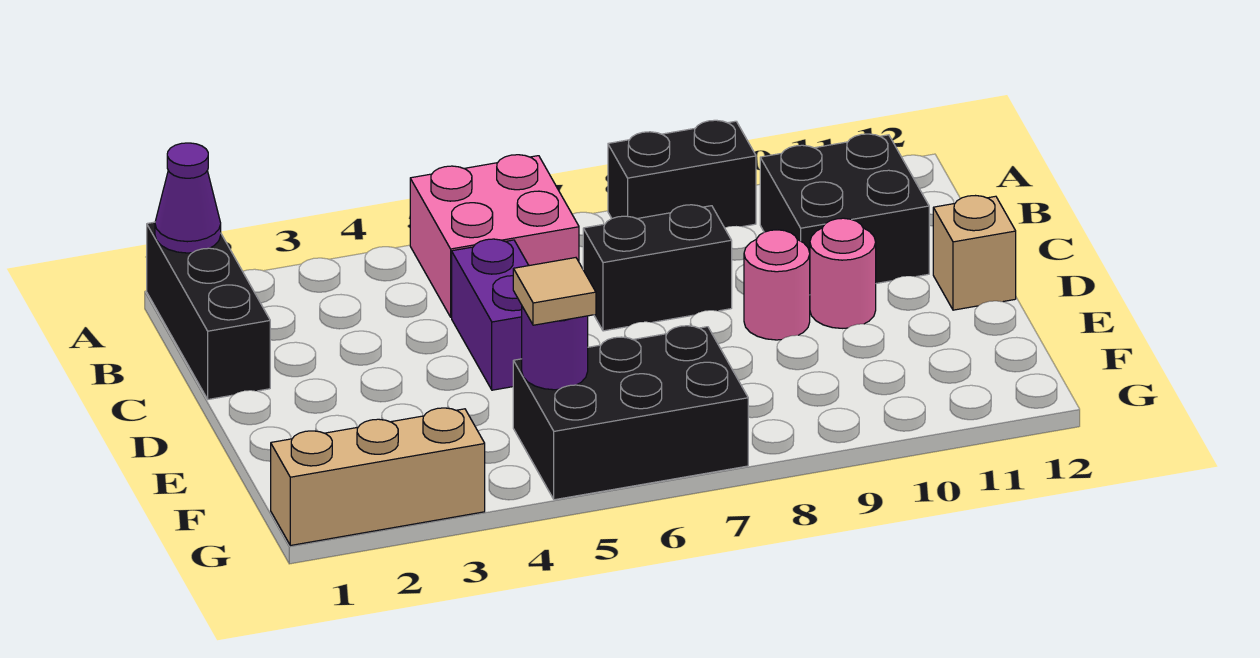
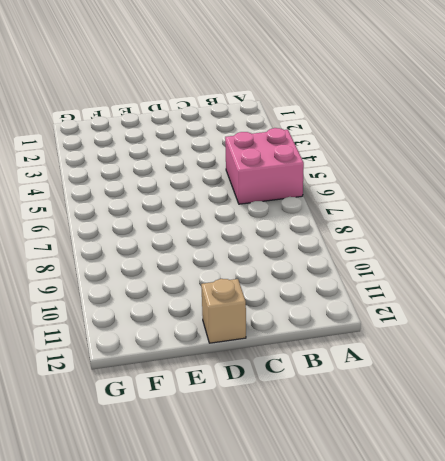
none -> black 1x3 brick [147,222,270,399]
none -> black 1x2 brick [608,120,756,228]
none -> black 2x2 brick [760,134,929,283]

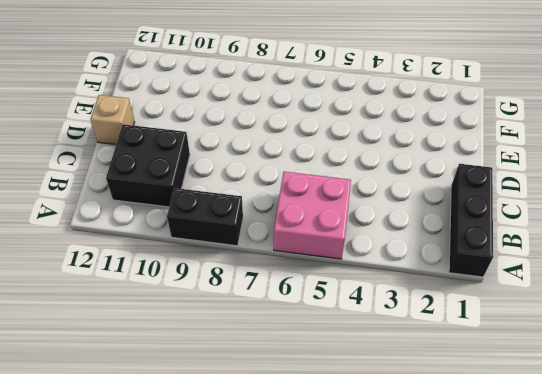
none -> purple 1x2 brick [452,239,529,390]
none -> black 1x2 brick [583,205,732,331]
none -> pink 1x1 round brick [744,230,810,340]

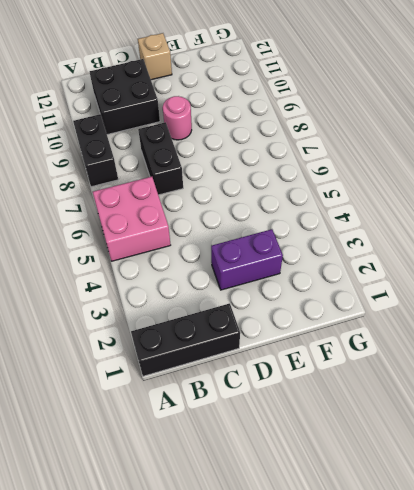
purple 1x2 brick [211,229,283,290] -> purple 1x2 brick moved to [452,239,529,390]
none -> pink 1x1 round brick [810,218,876,328]
none -> black 2x3 brick [513,326,748,500]
none -> tan 1x3 brick [271,408,485,545]

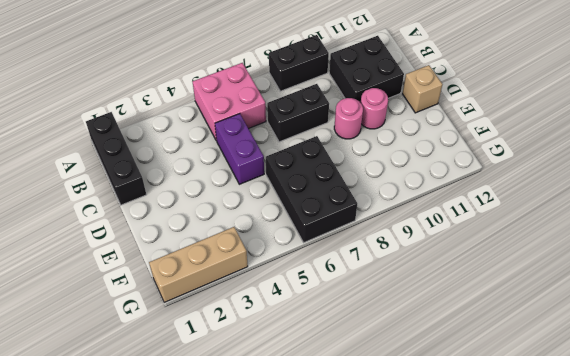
black 2x3 brick [266,136,357,243] -> black 2x3 brick turned to [513,326,748,500]
none -> purple 1x1 cone [155,143,221,253]
none -> purple 1x1 round brick [522,307,588,390]
none -> tan 1x1 tile [513,258,596,325]

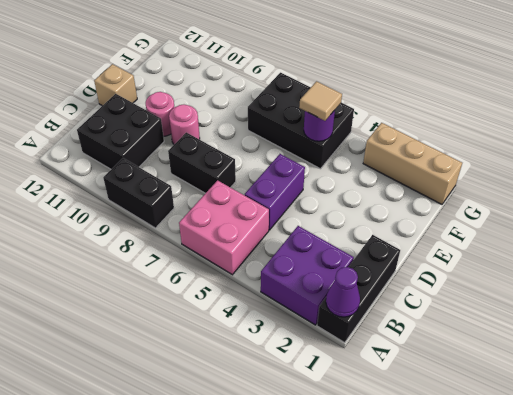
purple 2x2 brick [261,226,354,325] -> none

